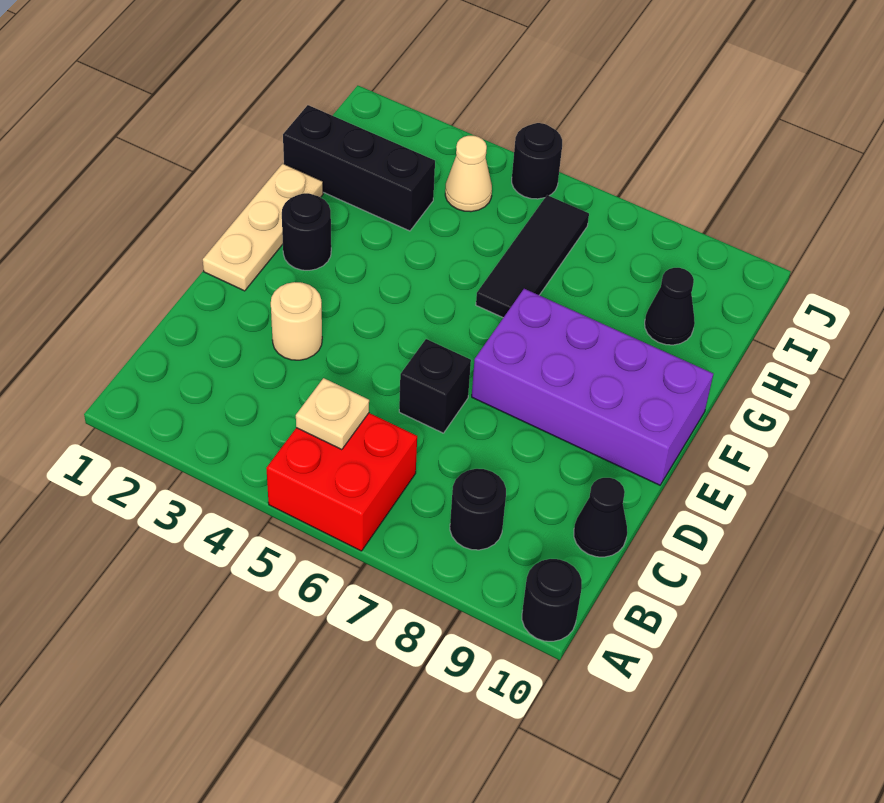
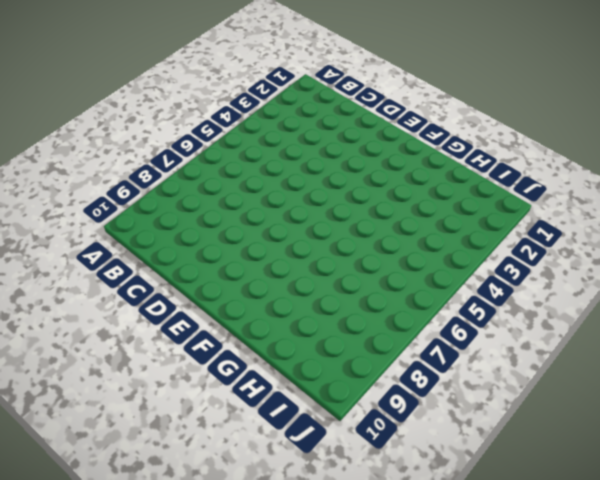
none -> red 2x2 brick [266,413,417,551]
none -> black 1x1 round brick [522,559,582,641]
none -> black 1x1 round brick [450,469,506,550]

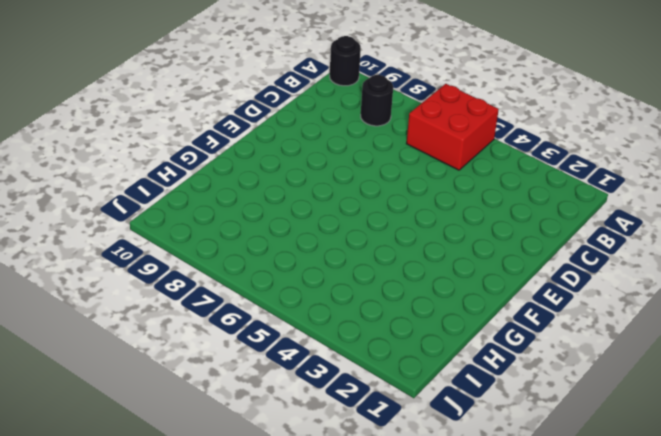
none -> black 1x1 cone [574,478,627,557]
none -> tan 1x1 round brick [271,282,322,360]
none -> black 1x1 brick [399,339,471,433]

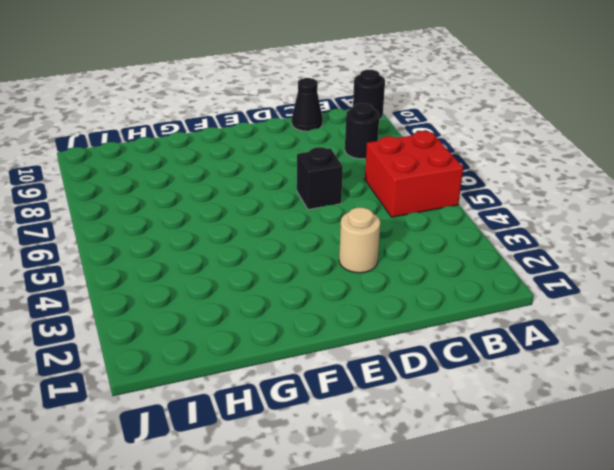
none -> tan 1x3 plate [203,164,323,291]
none -> purple 2x4 brick [472,289,713,485]
none -> black 1x1 round brick [282,193,331,270]

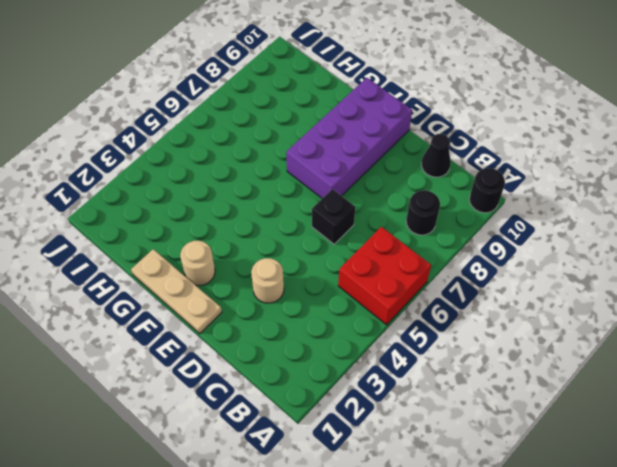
tan 1x1 round brick [180,241,215,286] -> black 1x1 round brick [282,193,331,270]
none -> black 1x3 tile [476,195,589,318]
none -> black 1x3 brick [283,105,435,231]
none -> black 1x1 cone [645,268,695,345]

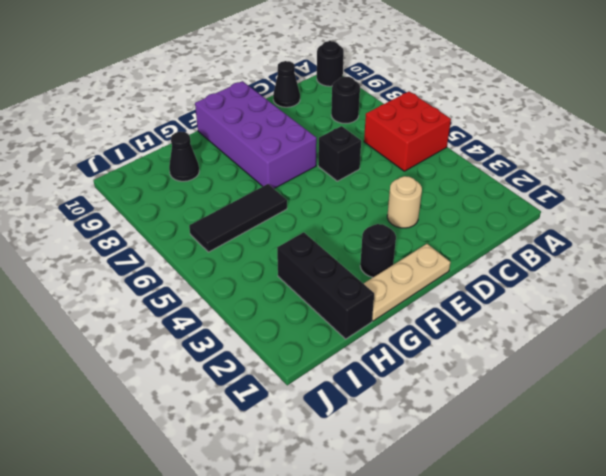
none -> tan 1x1 cone [445,136,492,212]
none -> black 1x1 round brick [512,123,562,199]
none -> tan 1x1 plate [296,378,369,450]

